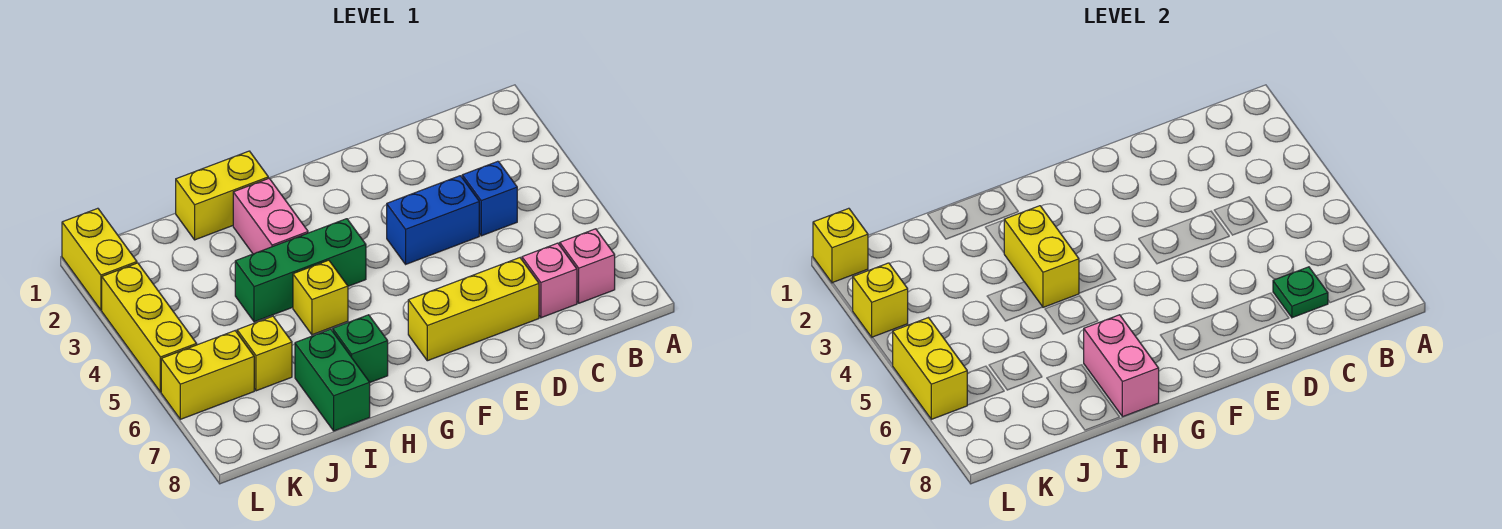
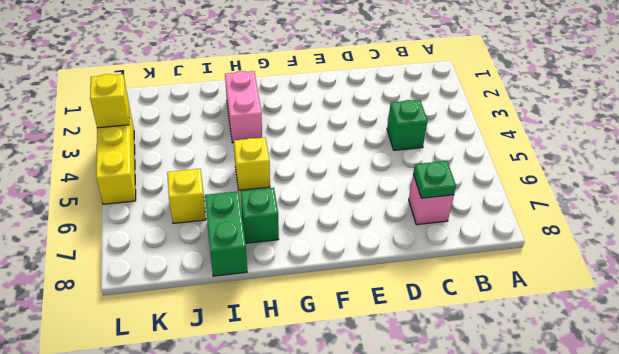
green 1x1 brick [387,100,428,150] -> blue 1x1 brick [462,161,517,236]
none -> pink 1x1 brick [560,229,615,303]
none -> blue 1x2 brick [387,176,479,264]
none -> yellow 1x3 brick [408,258,539,361]

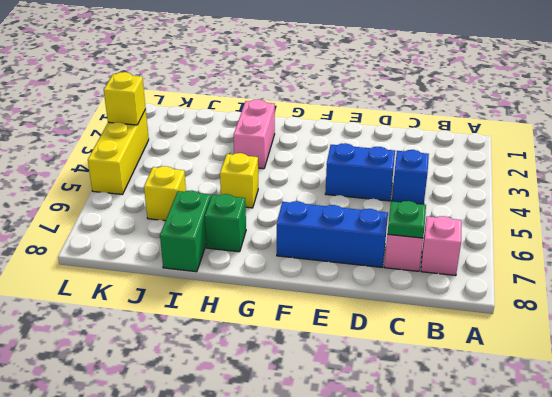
blue 1x3 brick [277,201,388,267] -> yellow 1x3 brick [408,258,539,361]
none -> green 1x3 brick [235,219,366,322]
none -> yellow 1x2 brick [176,151,268,240]
none -> yellow 1x2 brick [161,331,254,419]

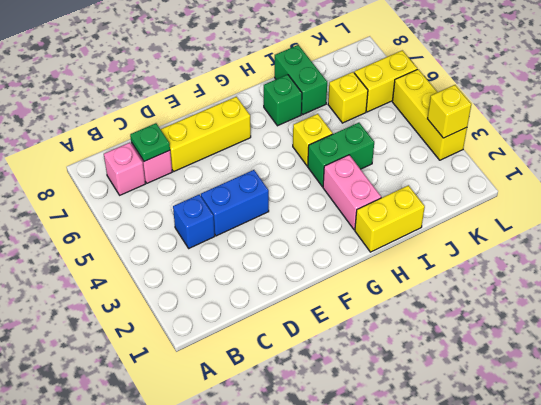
green 1x2 brick [308,123,374,187] -> green 1x3 brick [235,219,366,322]
none -> yellow 1x2 brick [62,208,137,310]
none -> yellow 1x2 brick [1004,206,1079,307]
none -> pink 1x2 brick [1084,315,1159,417]

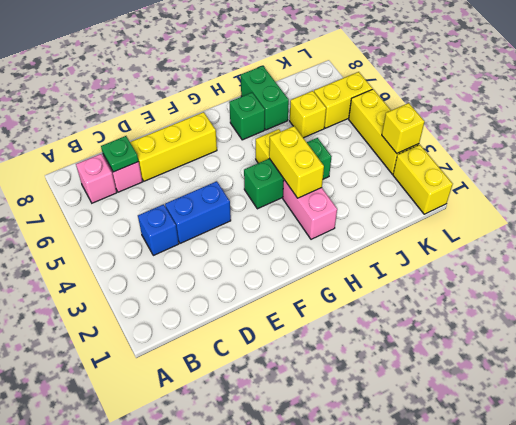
none -> yellow 1x2 brick [176,151,268,240]
none -> pink 1x2 brick [1084,315,1159,417]
none -> yellow 1x1 brick [813,208,868,283]

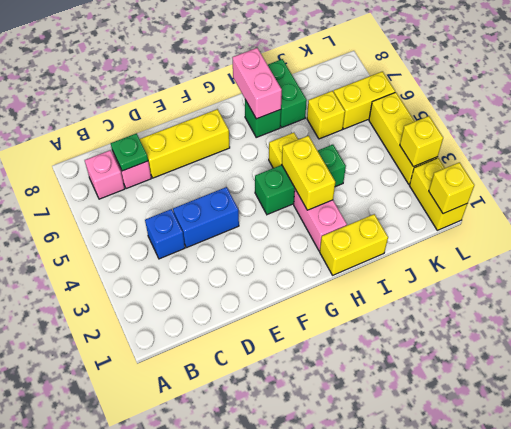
none -> yellow 1x2 brick [893,318,967,419]

